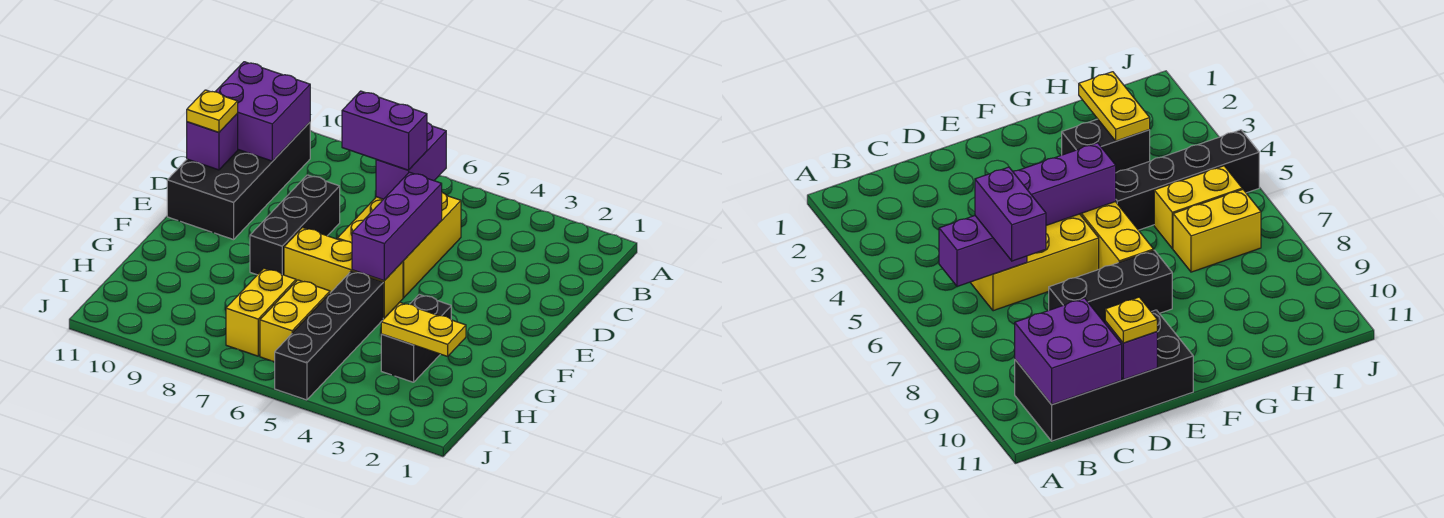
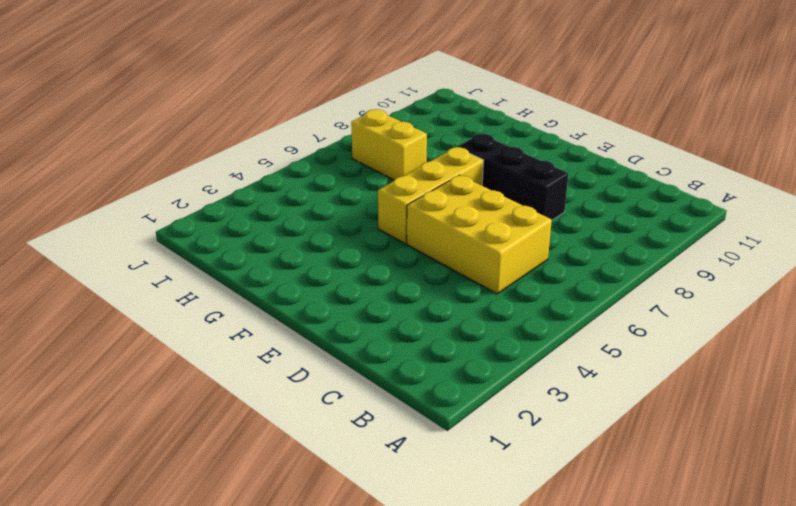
none -> black 2x4 brick [167,122,310,240]
none -> black 1x2 brick [381,295,451,382]
none -> black 1x4 brick [275,271,383,400]

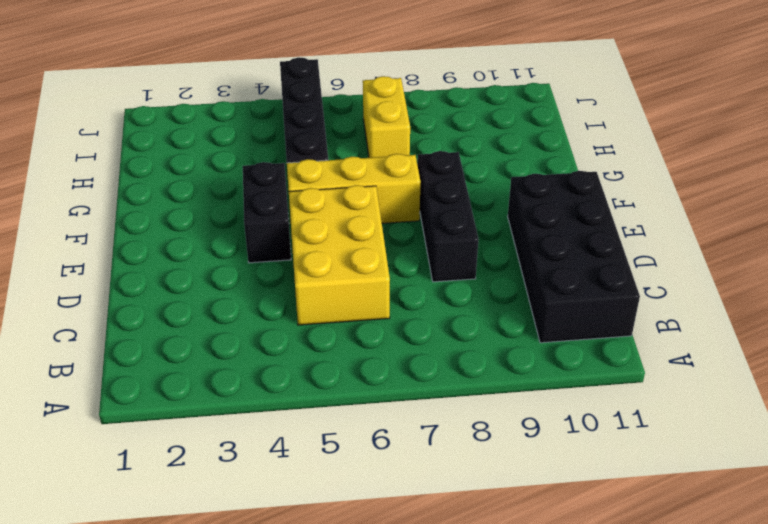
black 1x2 brick [243,162,291,263] -> black 1x2 brick moved to [381,295,451,382]
none -> yellow 1x2 brick [260,280,330,362]
none -> purple 1x2 brick [376,123,446,199]
none -> purple 2x2 brick [216,62,310,161]

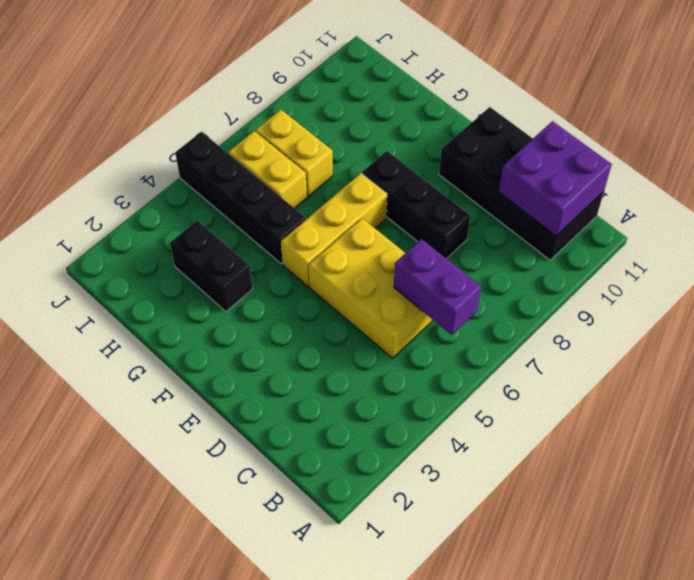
none -> purple 1x3 brick [352,172,442,281]
none -> purple 1x1 brick [187,114,238,170]
none -> yellow 1x2 plate [381,303,466,356]

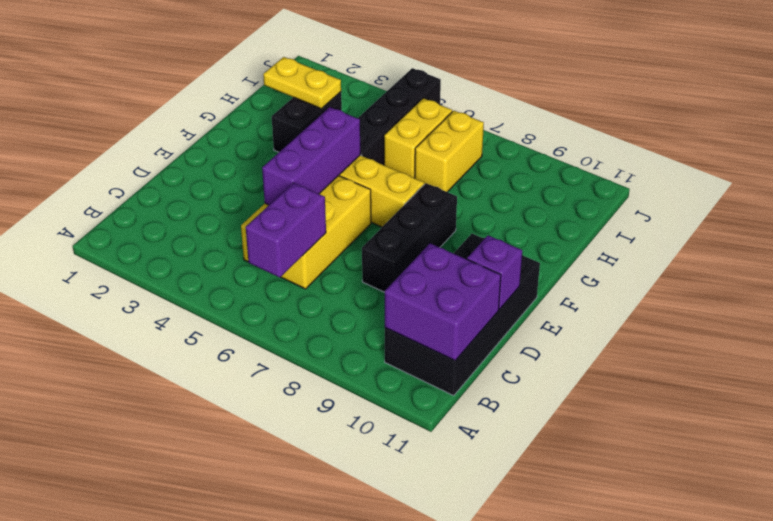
none -> purple 1x2 brick [342,91,427,170]
none -> yellow 1x1 plate [187,90,238,132]

